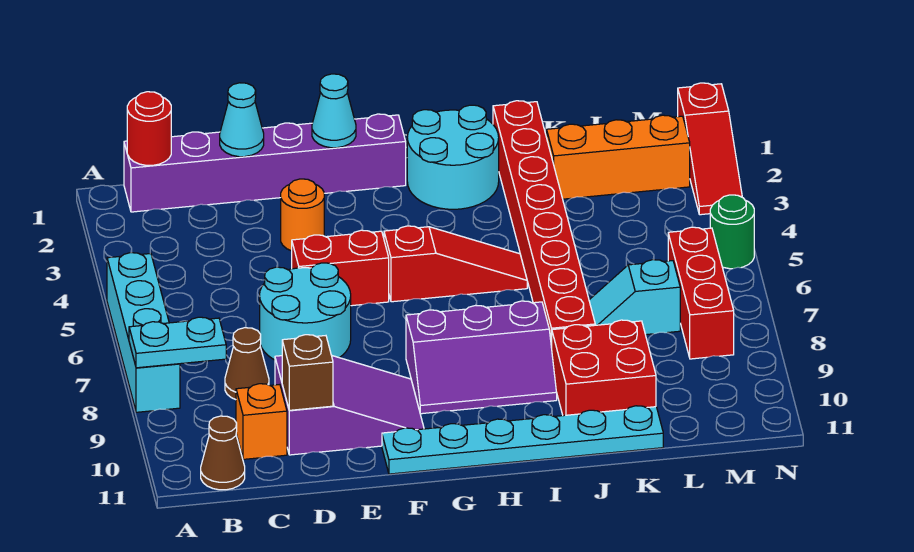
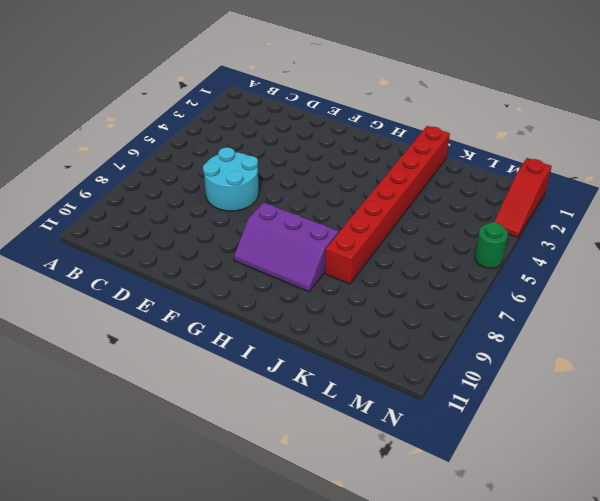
none -> cyan 1x4 brick [107,253,180,412]
none -> purple 1x6 brick [124,114,406,212]
none -> brown 1x1 cone [201,416,245,490]

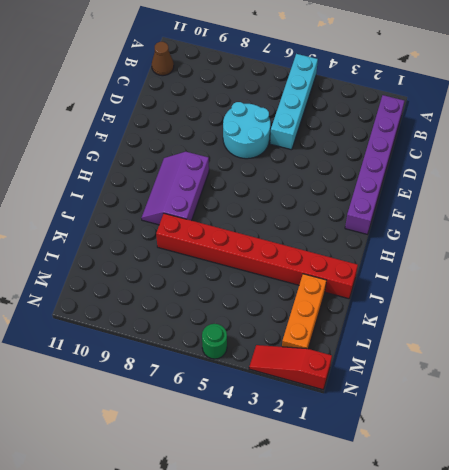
cyan 1x4 brick [270,54,318,150] -> cyan 1x4 brick turned to [107,253,180,412]
none -> brown 1x1 cone [225,328,269,400]
none -> orange 1x1 brick [236,384,287,459]
none -> purple 2x3 slope [275,356,424,455]

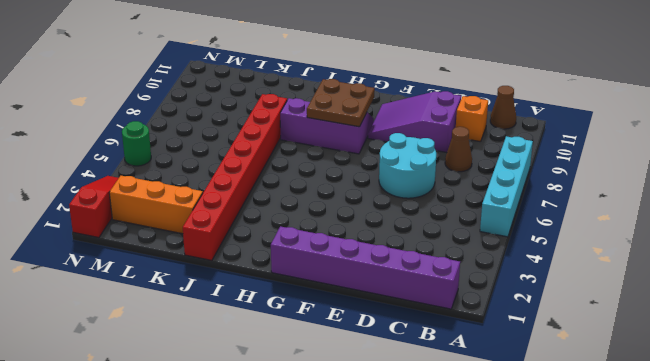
brown 2x2 plate [307,79,375,127] -> none
none -> orange 1x1 round brick [281,179,324,251]
none -> red 1x2 brick [292,230,389,306]
none -> cyan 1x6 plate [382,406,663,474]

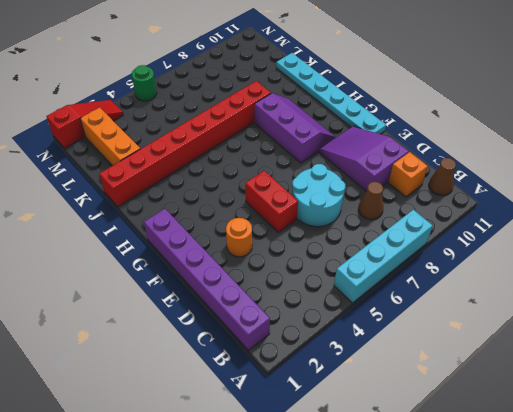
none -> red 1x3 slope [384,226,527,302]
none -> cyan 2x2 round brick [407,105,499,209]
none -> red 2x2 brick [552,320,656,416]

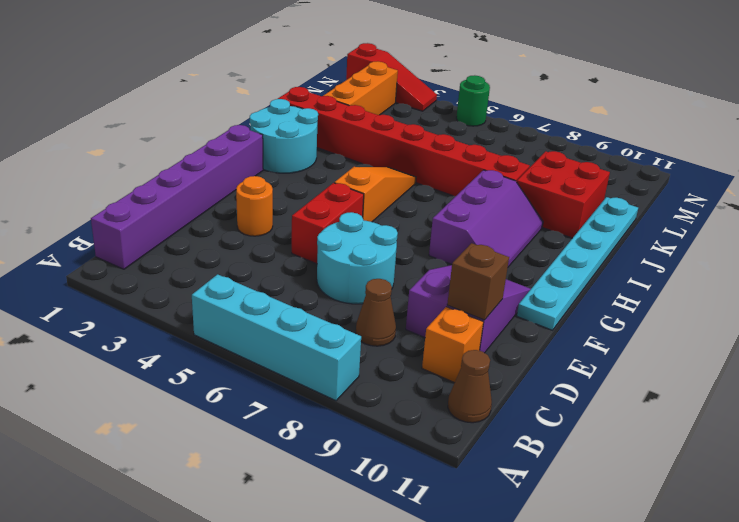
orange 1x3 slope [334,167,416,222] -> red 1x3 slope [384,226,527,302]
none -> cyan 1x2 slope [589,260,680,335]
none -> red 1x3 brick [668,227,734,359]
none -> cyan 1x2 plate [129,317,226,368]

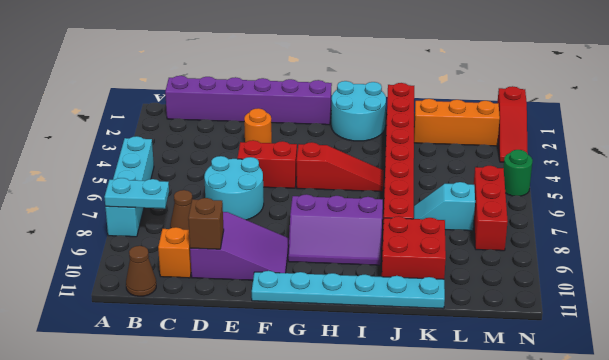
none -> red 1x1 round brick [127,92,171,165]
none -> cyan 1x1 cone [220,83,264,157]
none -> cyan 1x1 cone [312,74,356,148]

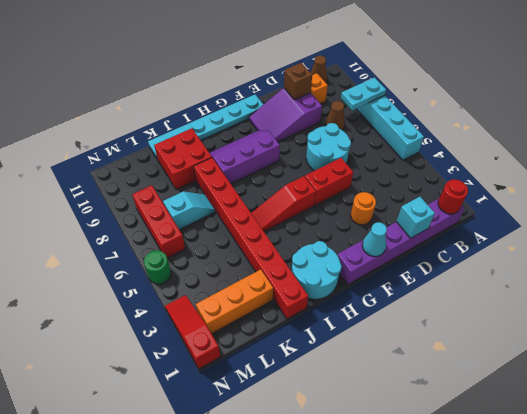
cyan 1x1 brick [396,197,435,238] -> cyan 1x1 cone [220,83,264,157]

